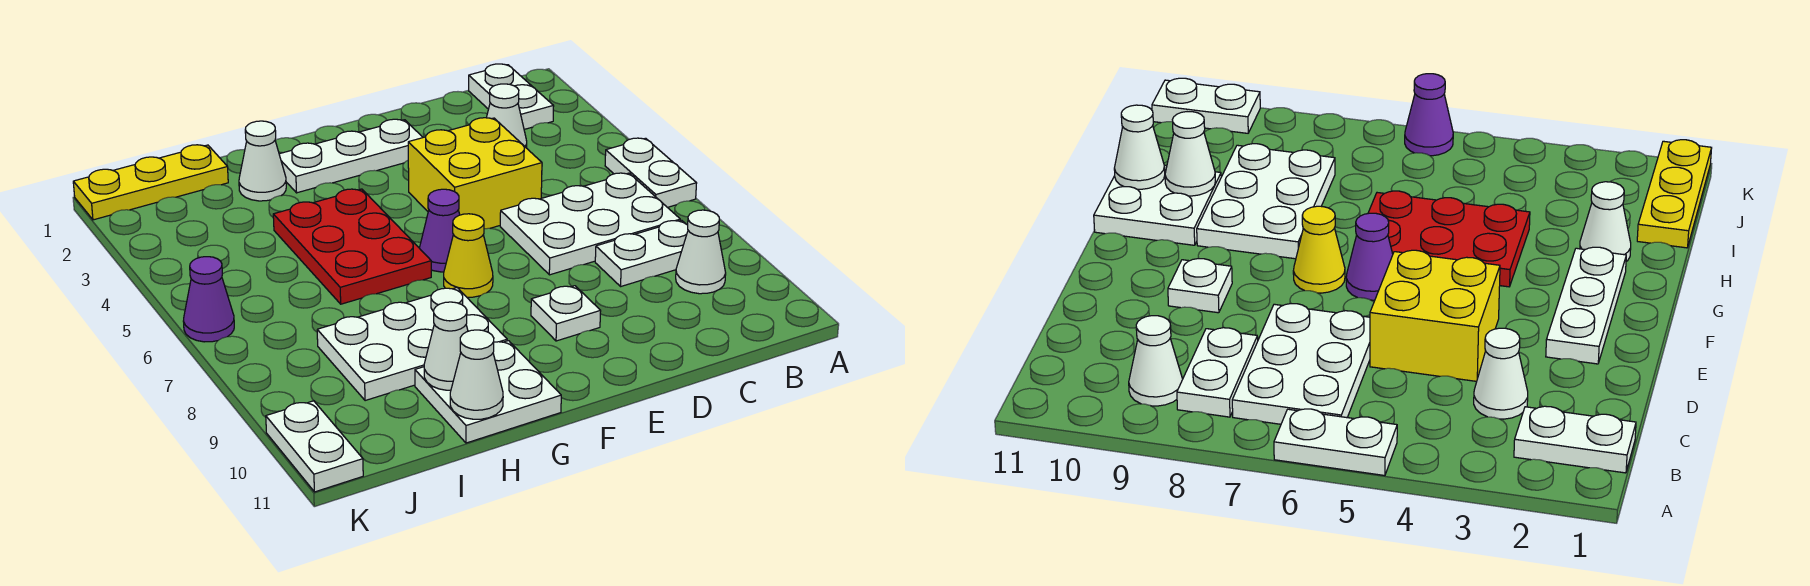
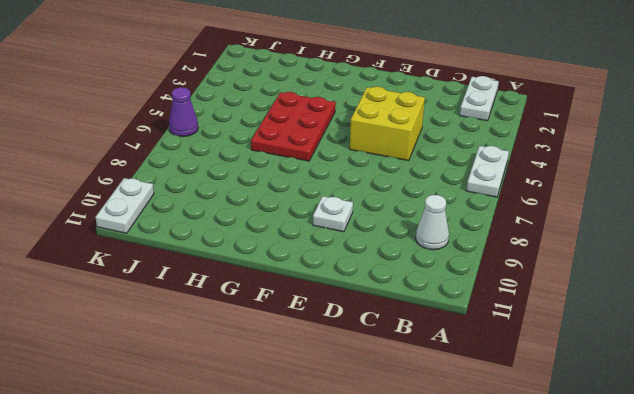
none -> white 2x3 plate [500,173,680,275]
none -> white 1x2 plate [595,220,688,286]
none -> white 1x1 cone [486,84,527,148]

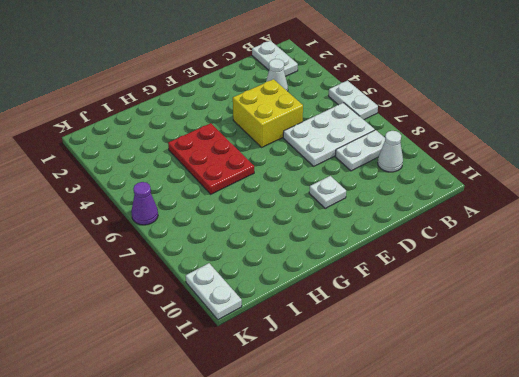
none -> white 1x3 plate [279,119,423,193]
none -> purple 1x1 cone [420,189,460,272]
none -> yellow 1x1 cone [444,214,493,297]

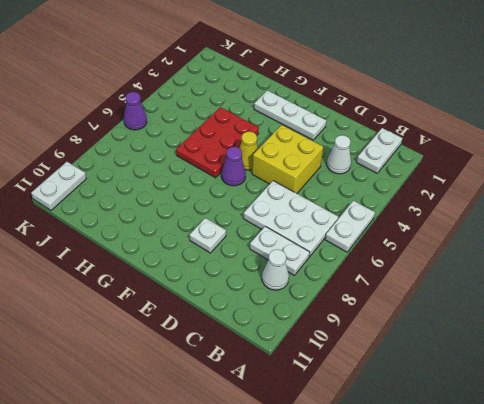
yellow 1x1 cone [239,132,258,170] -> yellow 1x1 cone moved to [444,214,493,297]
none -> white 2x3 plate [317,288,507,401]
none -> white 2x2 plate [415,341,561,443]
none -> white 1x1 cone [239,121,286,201]

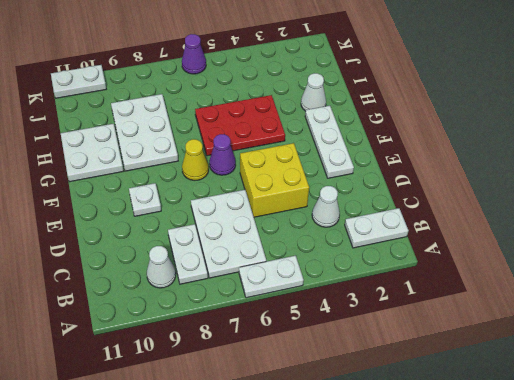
none -> yellow 1x3 plate [73,145,228,220]
none -> white 1x1 cone [424,302,468,390]
none -> white 1x1 cone [450,330,503,419]

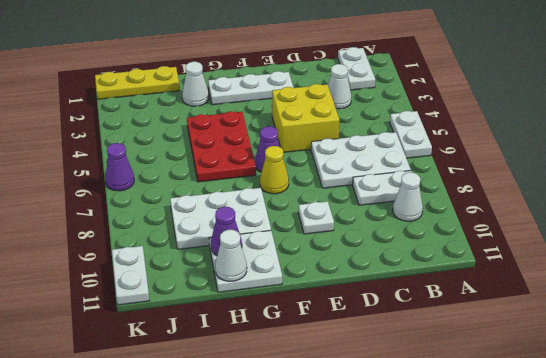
purple 1x1 cone [211,207,242,255] -> white 1x1 cone [424,302,468,390]

